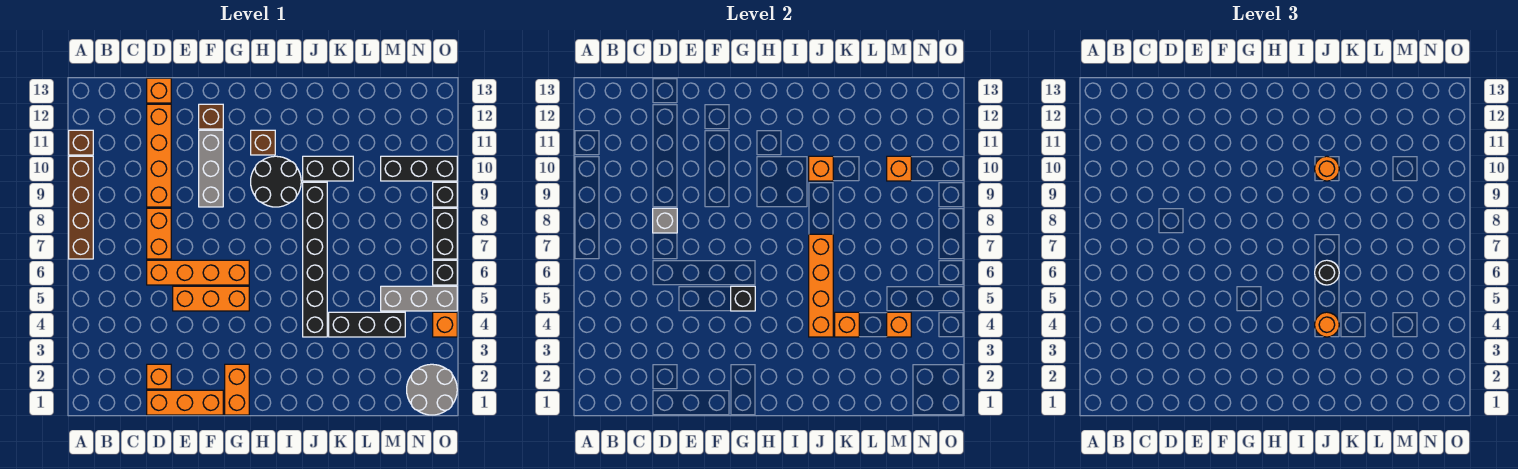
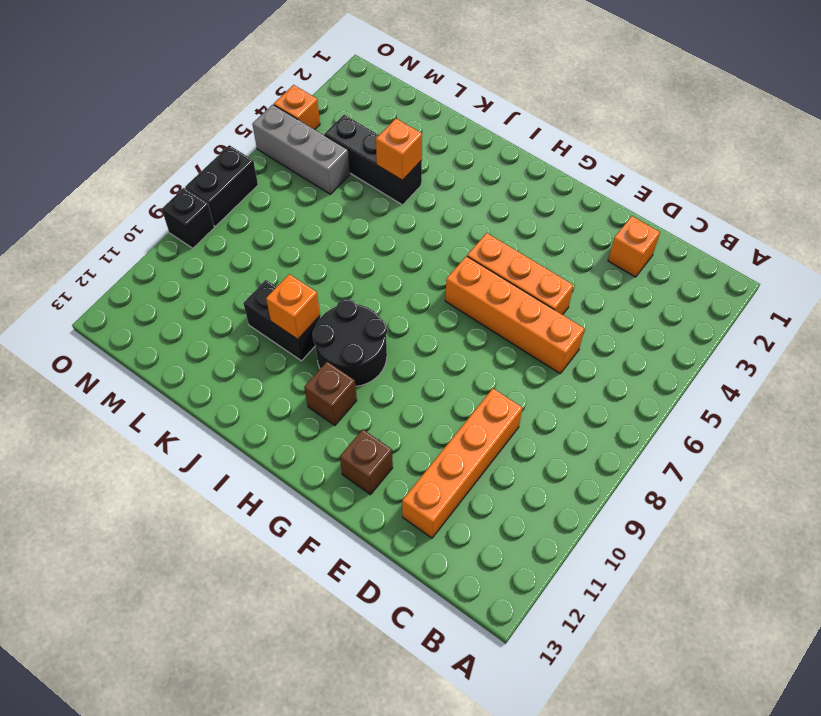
none -> brown 1x4 brick [69,156,93,259]
none -> brown 1x1 brick [69,130,93,155]
none -> orange 1x3 brick [147,390,223,415]
none -> orange 1x2 brick [147,208,171,259]

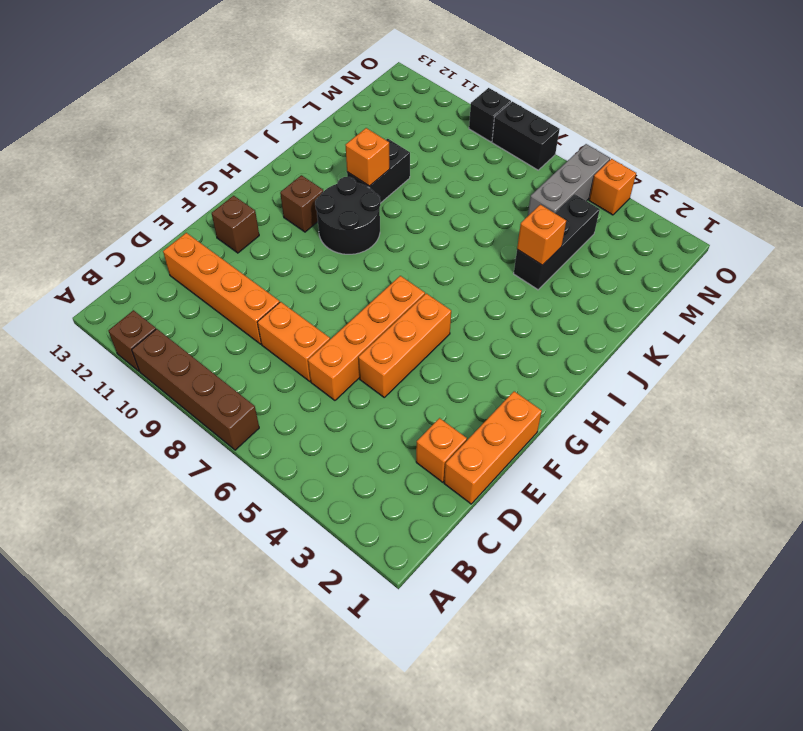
none -> orange 1x1 brick [147,78,171,103]
none -> grey 1x3 brick [199,130,223,207]
none -> orange 1x2 brick [225,364,249,415]
none -> black 1x6 brick [303,182,327,337]

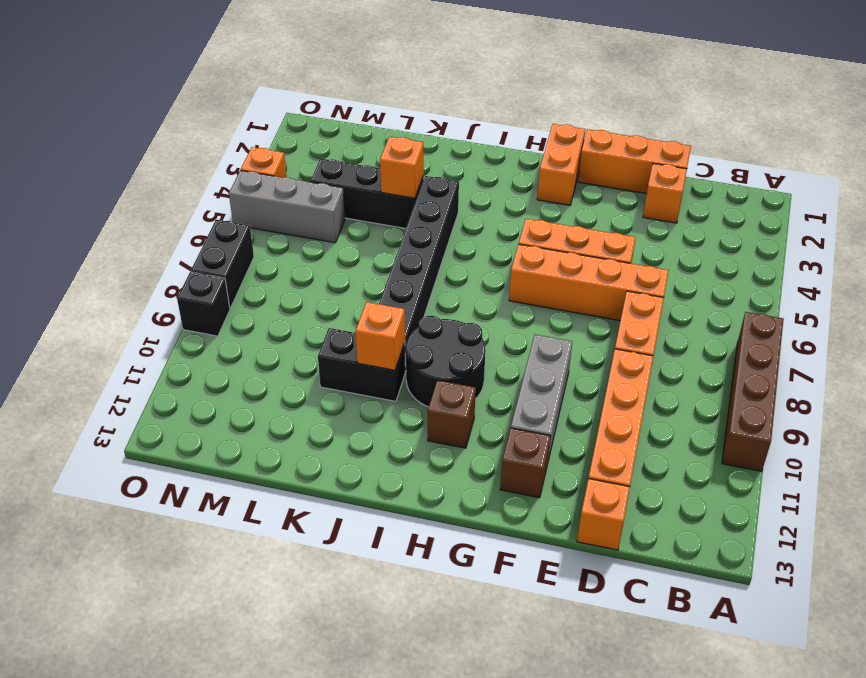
none -> brown 1x1 brick [69,130,93,155]
none -> black 1x3 brick [381,156,457,181]
none -> grey 2x2 round brick [407,364,457,415]
none -> black 1x1 brick [433,260,457,285]

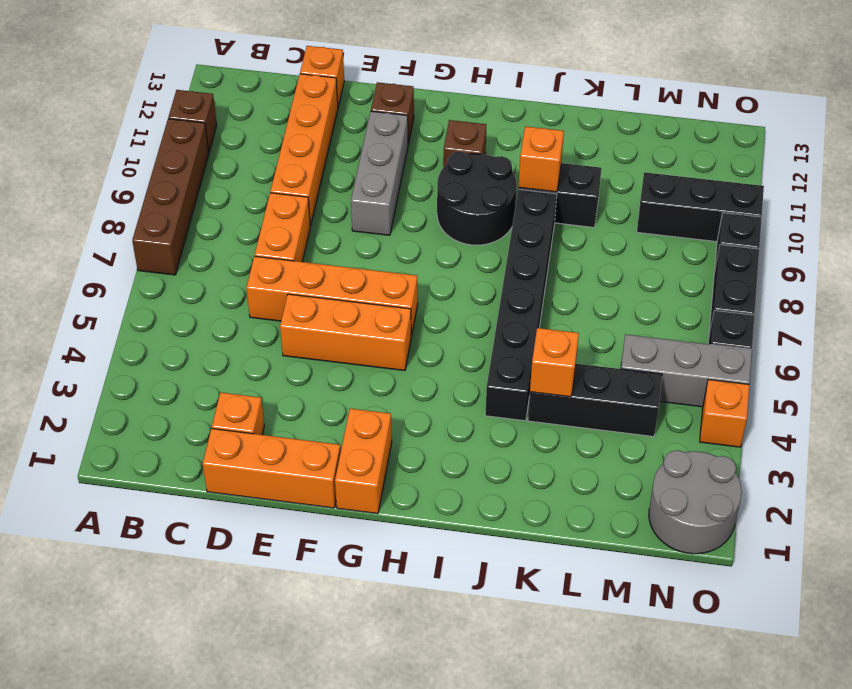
none -> grey 1x1 brick [653,208,677,233]
none -> black 1x1 brick [731,286,755,311]
none -> orange 1x4 brick [809,234,833,337]
none -> orange 1x1 brick [887,312,911,337]

